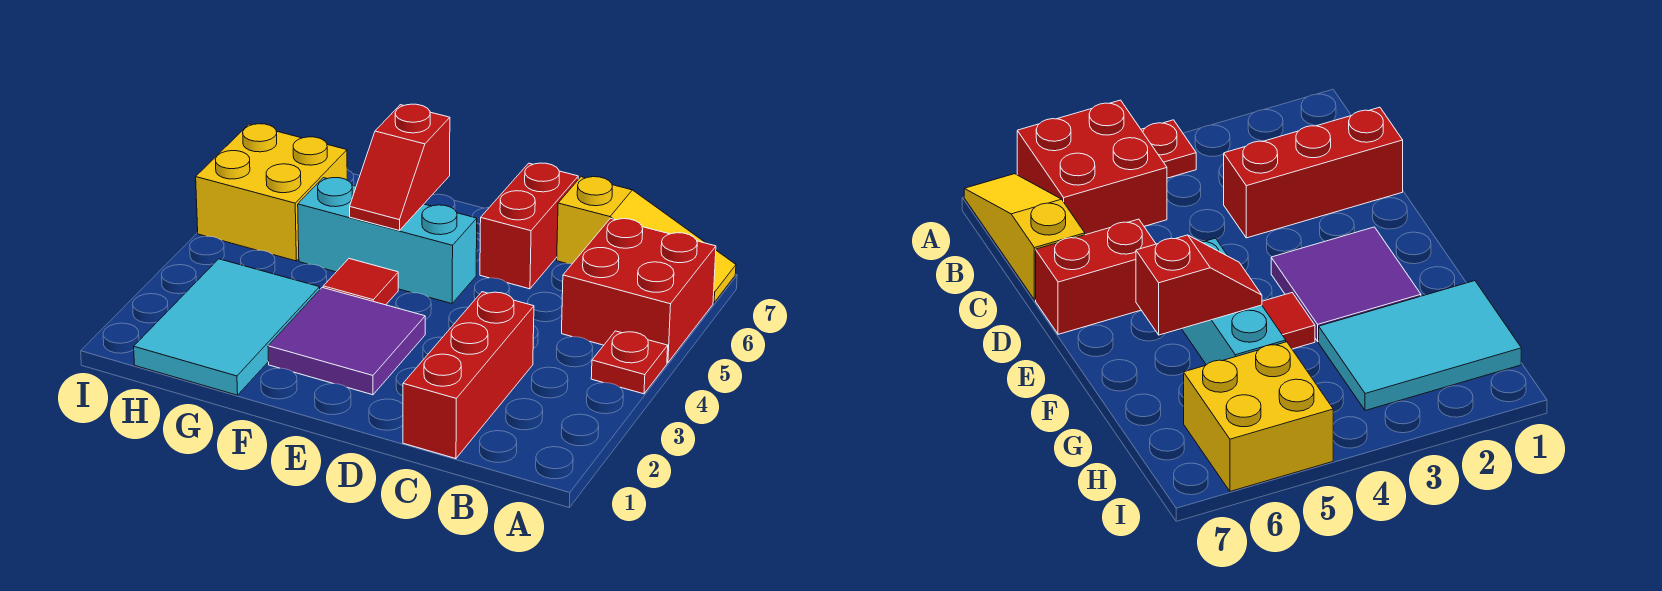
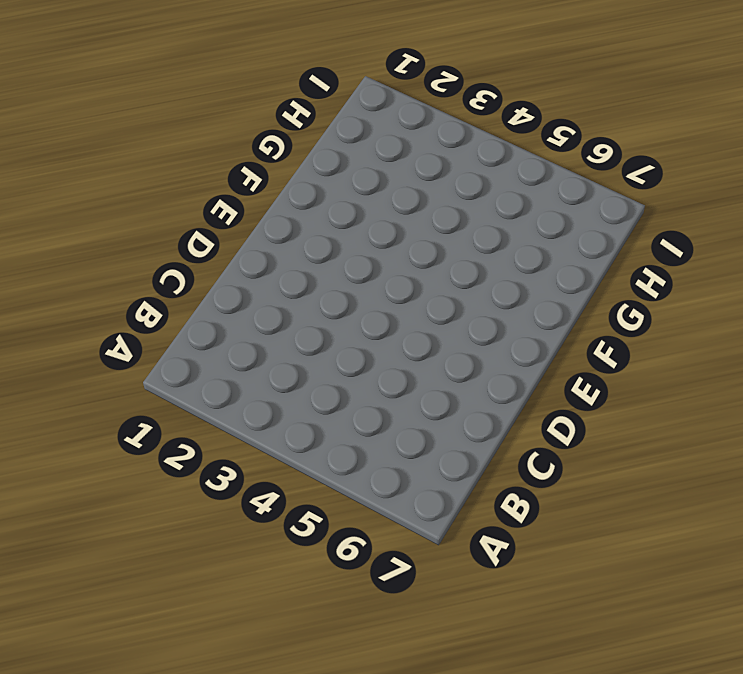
none -> red 1x1 plate [591,331,668,394]
none -> red 2x2 brick [562,219,716,363]

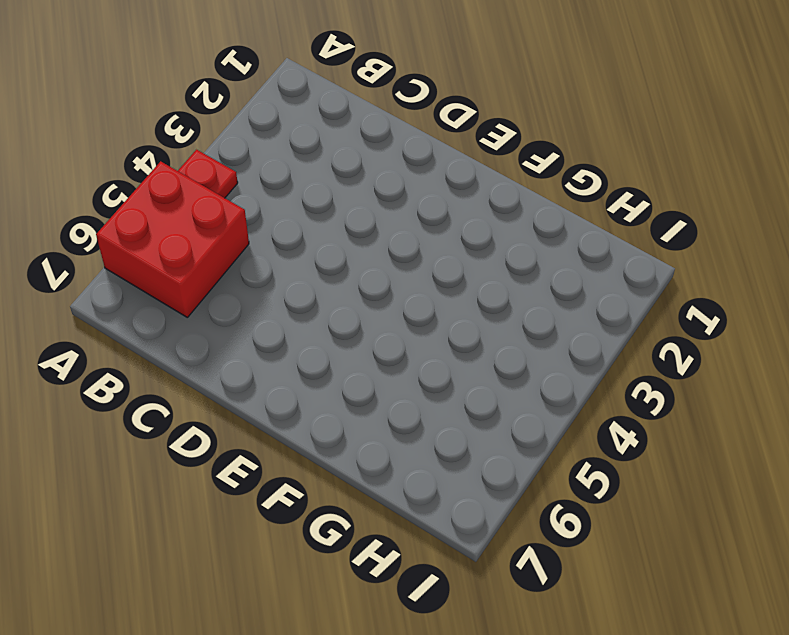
none -> yellow 1x3 slope [557,177,736,303]
none -> red 1x3 brick [403,292,534,459]

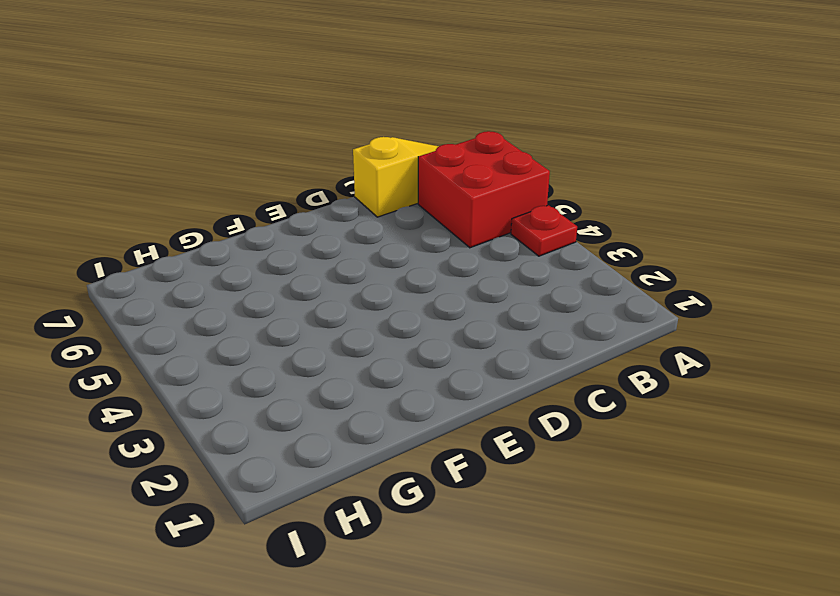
none -> red 1x3 brick [403,292,534,459]
none -> red 1x2 brick [480,163,578,289]

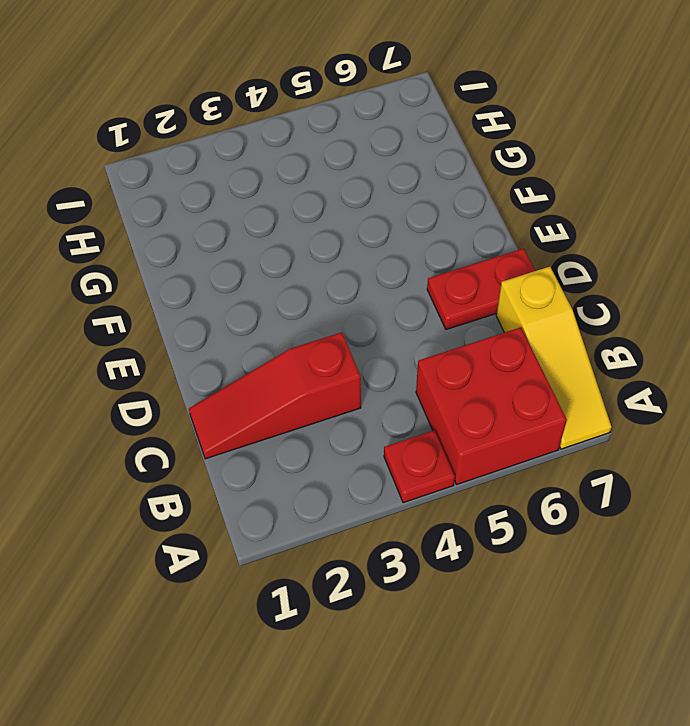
red 1x3 slope [189,332,361,459] -> red 1x3 brick [403,292,534,459]
red 1x2 plate [427,248,535,330] -> red 1x2 brick [480,163,578,289]
none -> purple 2x2 tile [268,288,425,395]
none -> cyan 1x3 brick [298,178,477,304]

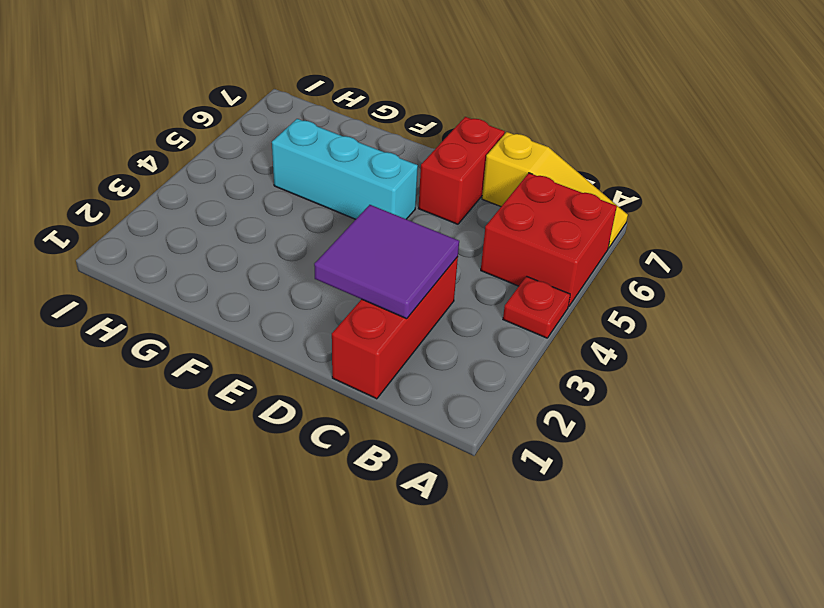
purple 2x2 tile [314,205,459,319] -> purple 2x2 tile moved to [268,288,425,395]
none -> red 1x1 tile [323,259,398,305]
none -> cyan 2x3 tile [134,259,320,395]

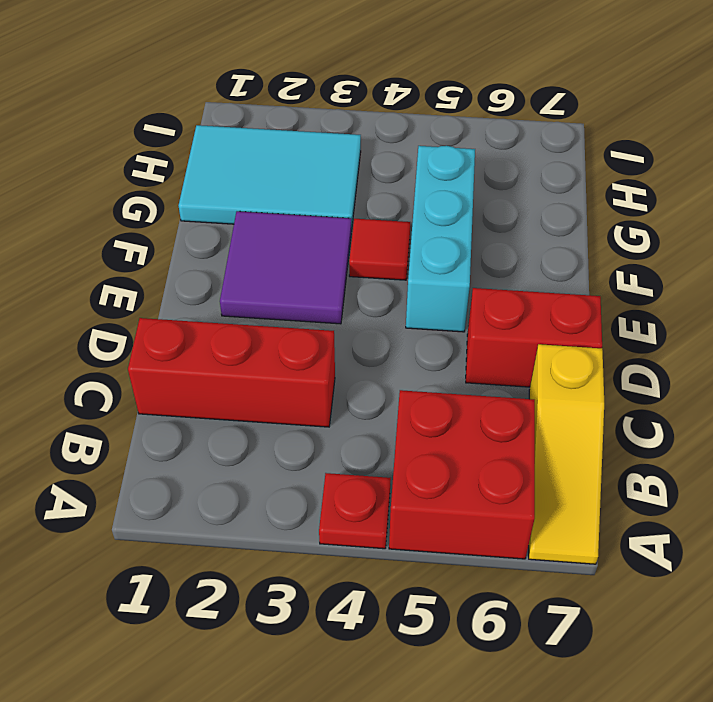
none -> yellow 2x2 brick [196,124,347,261]
none -> red 1x2 slope [350,104,450,231]

